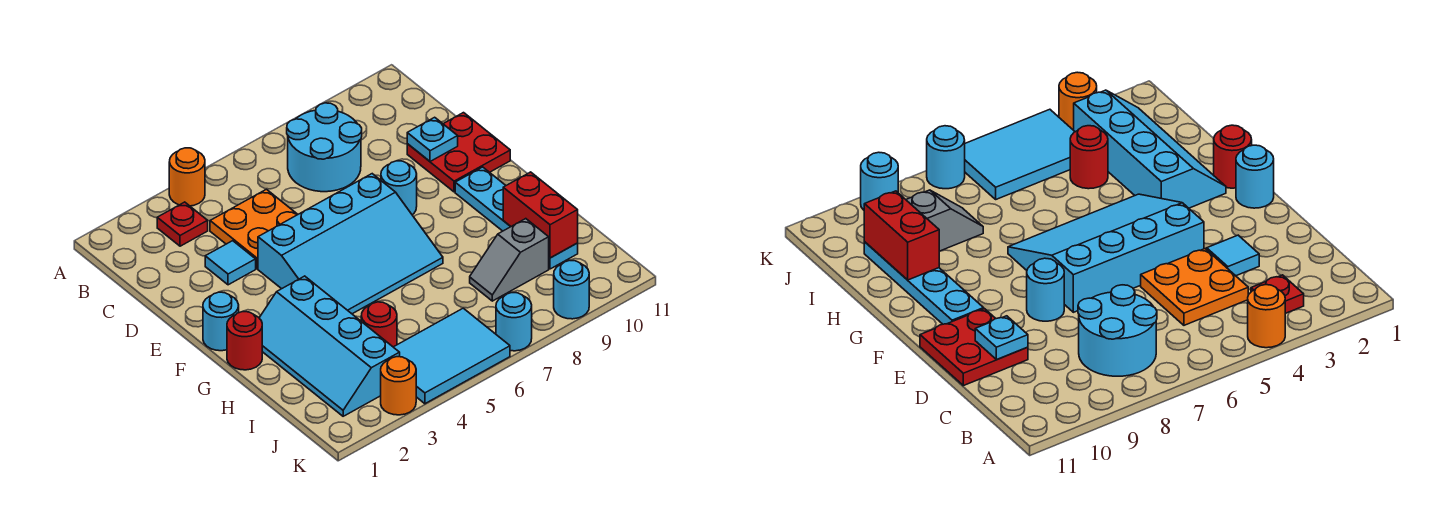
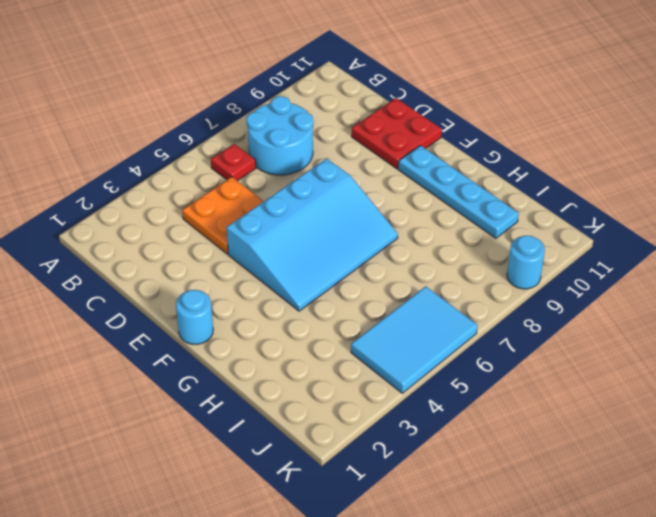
red 1x1 plate [211,144,256,181] -> red 1x1 plate moved to [157,202,208,246]
none -> orange 1x1 round brick [169,148,205,206]
none -> cyan 1x1 tile [205,241,256,285]
none -> cyan 1x1 round brick [381,161,417,215]

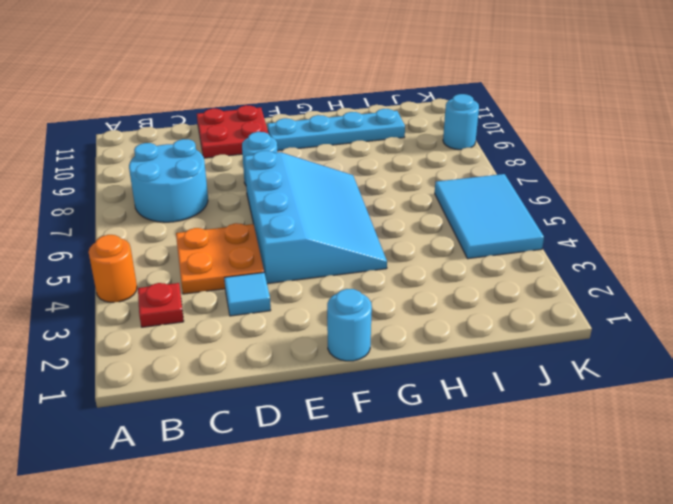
none -> red 1x1 round brick [227,312,262,370]
none -> cyan 2x4 slope [259,276,400,416]
none -> red 1x1 round brick [361,302,397,347]

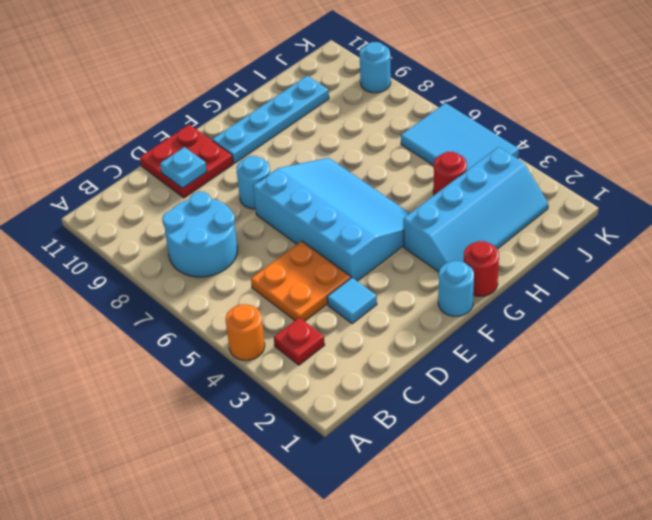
none -> grey 1x2 slope [470,219,549,301]
none -> orange 1x1 round brick [381,357,416,415]
none -> cyan 1x1 round brick [496,293,532,351]

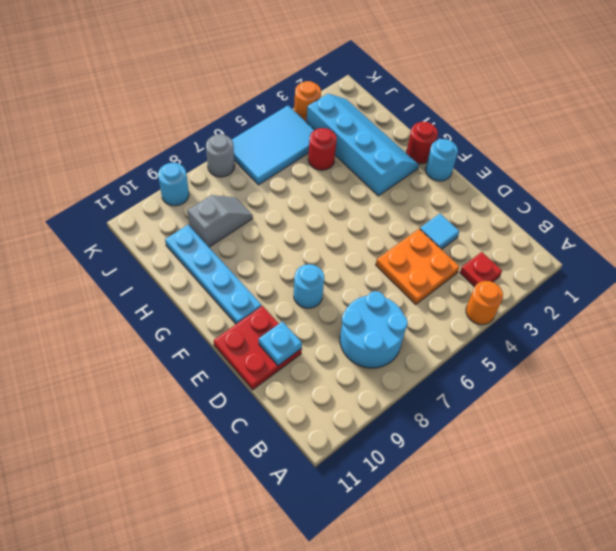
grey 1x1 round brick [206,134,235,177] -> cyan 1x1 round brick [496,293,532,351]
none -> cyan 3x4 slope [258,174,443,314]
none -> red 1x2 brick [503,172,578,258]

